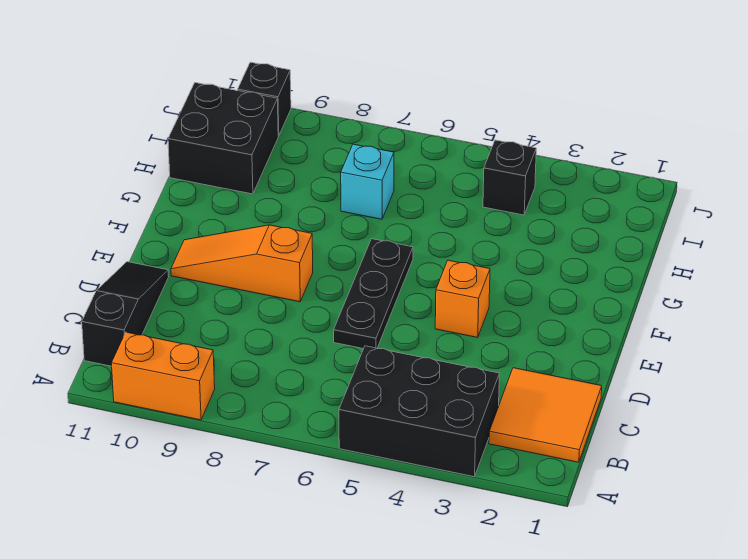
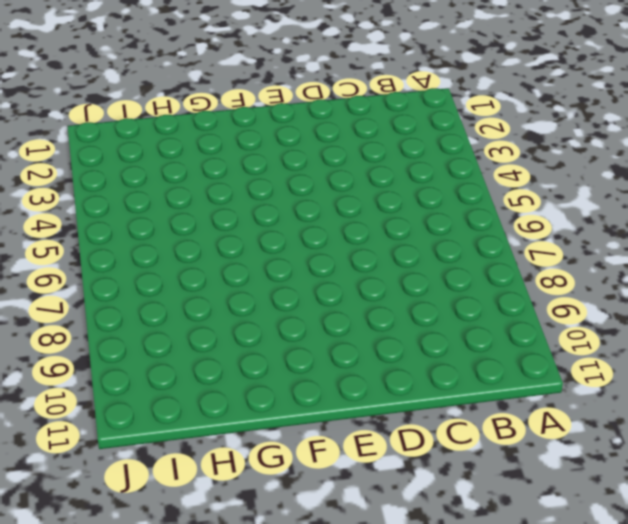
none -> black 2x3 brick [339,346,499,477]
none -> orange 1x2 brick [112,332,215,420]

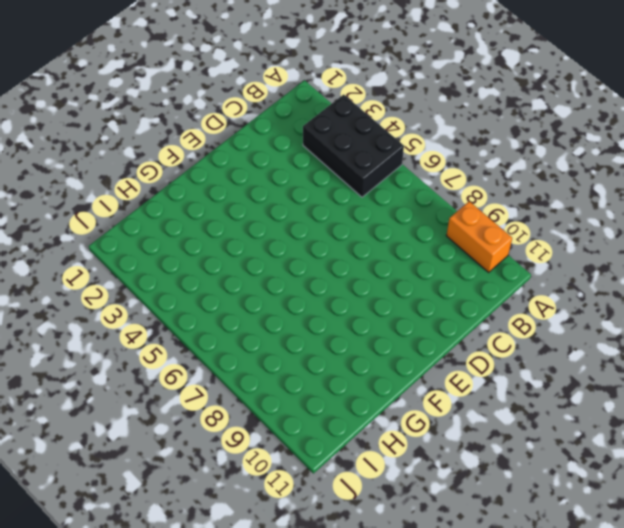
none -> orange 2x2 tile [489,368,602,462]
none -> black 1x3 slope [82,262,169,366]

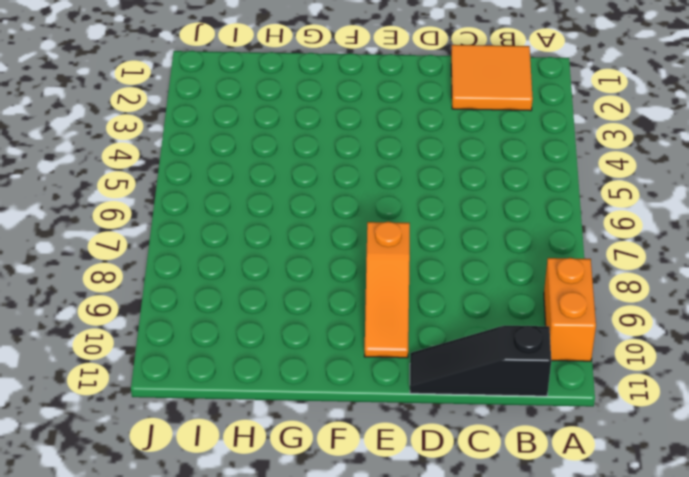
none -> black 2x3 brick [339,346,499,477]
none -> black 1x3 plate [334,239,413,349]

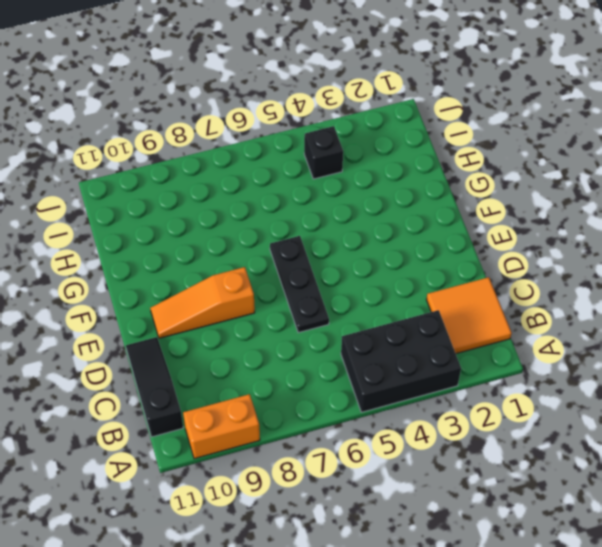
none -> orange 1x1 brick [435,260,490,338]
none -> cyan 1x1 brick [341,144,394,219]

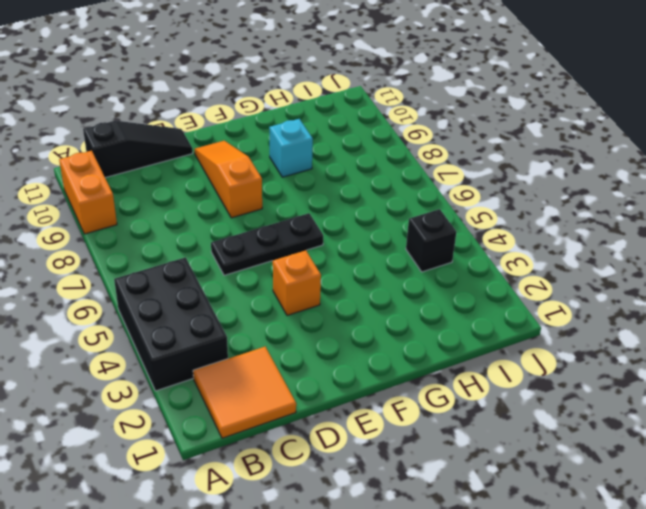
cyan 1x1 brick [269,119,313,177] -> cyan 1x1 brick moved to [341,144,394,219]
none -> black 2x2 brick [168,83,278,194]
none -> black 1x1 brick [238,62,291,136]

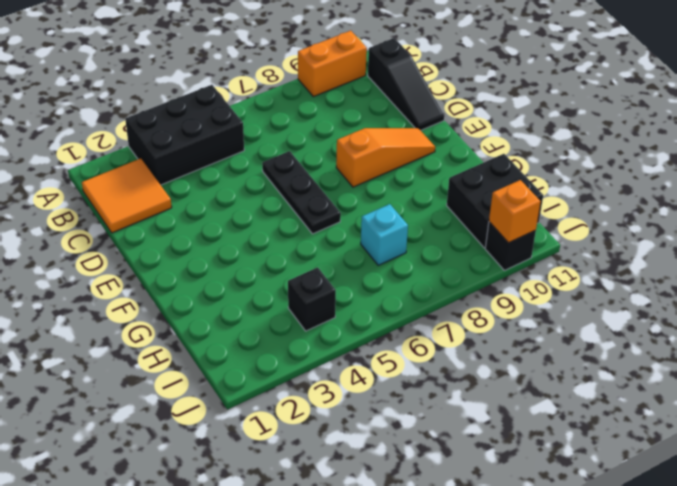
orange 1x1 brick [489,180,541,243] -> orange 1x1 brick moved to [435,260,490,338]

